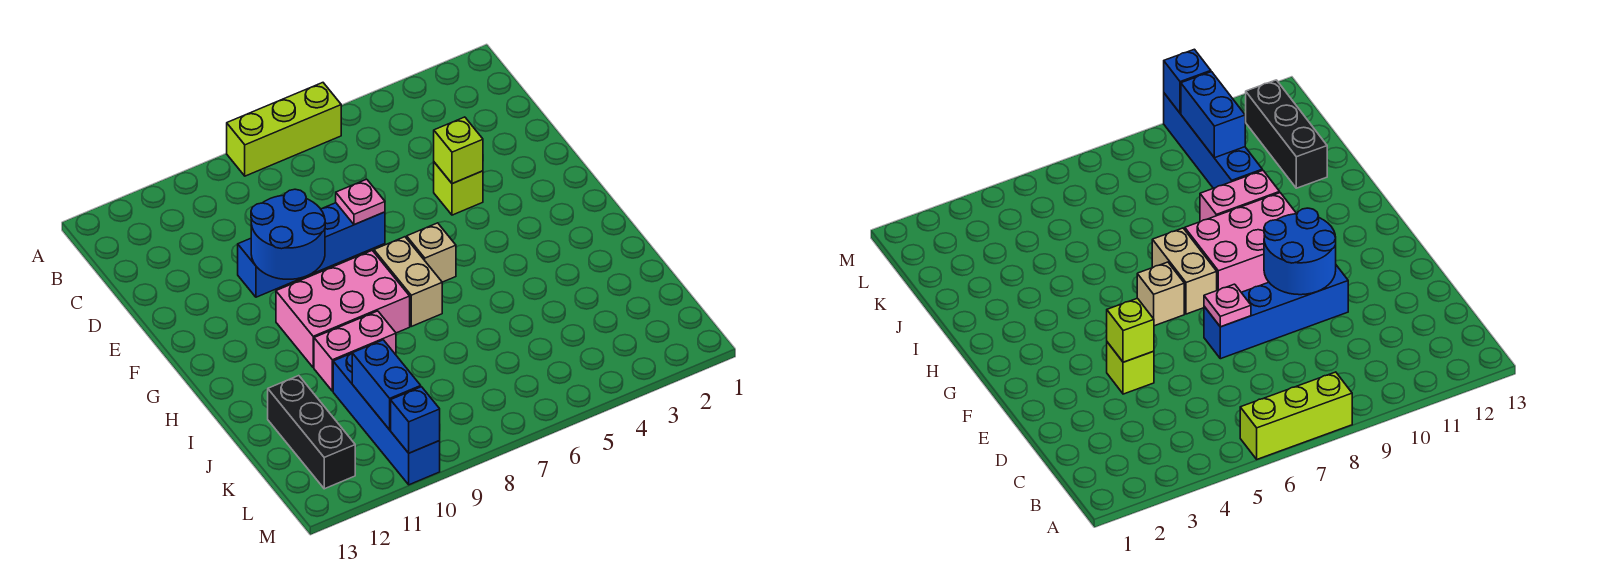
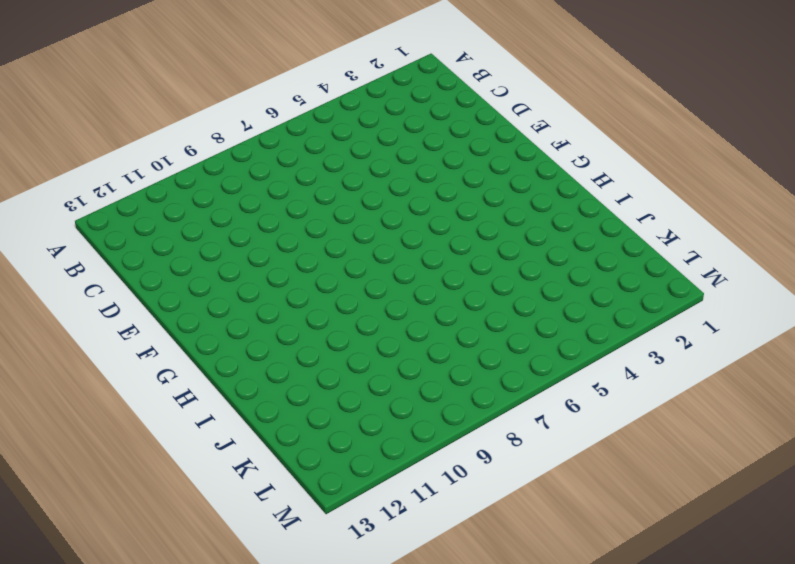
none -> lime 1x3 brick [227,83,341,176]
none -> lime 1x1 brick [434,162,483,215]
none -> blue 1x4 brick [238,203,385,297]

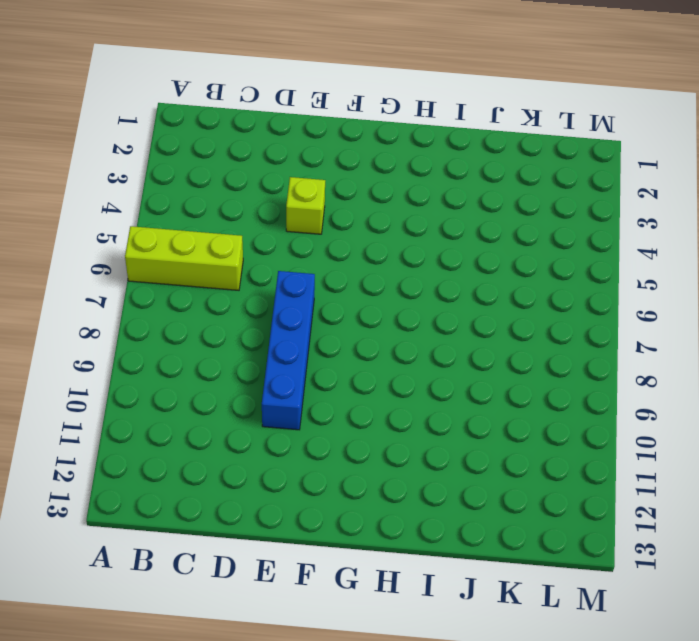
lime 1x3 brick [125,226,243,290] -> lime 1x3 brick turned to [227,83,341,176]
none -> tan 1x1 brick [407,223,456,282]
none -> tan 1x2 brick [374,237,442,326]
none -> pink 2x3 brick [276,250,410,368]

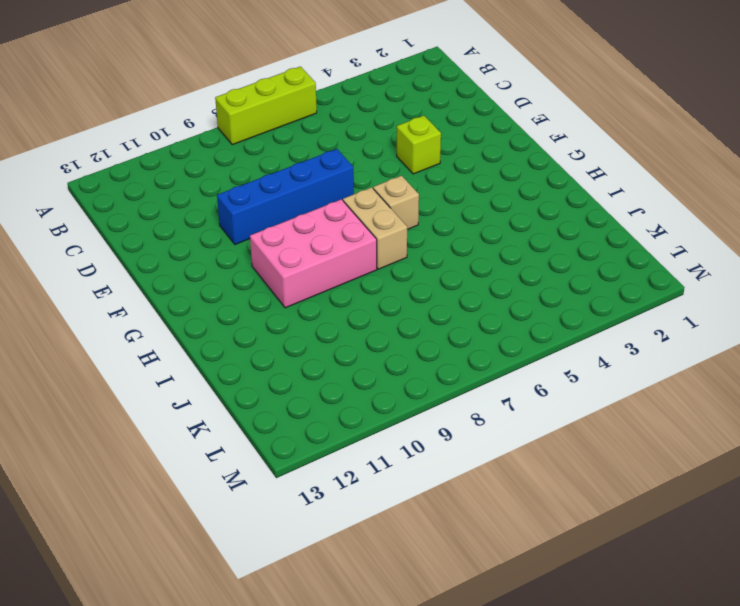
none -> pink 1x2 brick [314,311,396,391]
none -> blue 1x4 brick [333,353,440,485]
none -> black 1x3 brick [268,376,355,489]

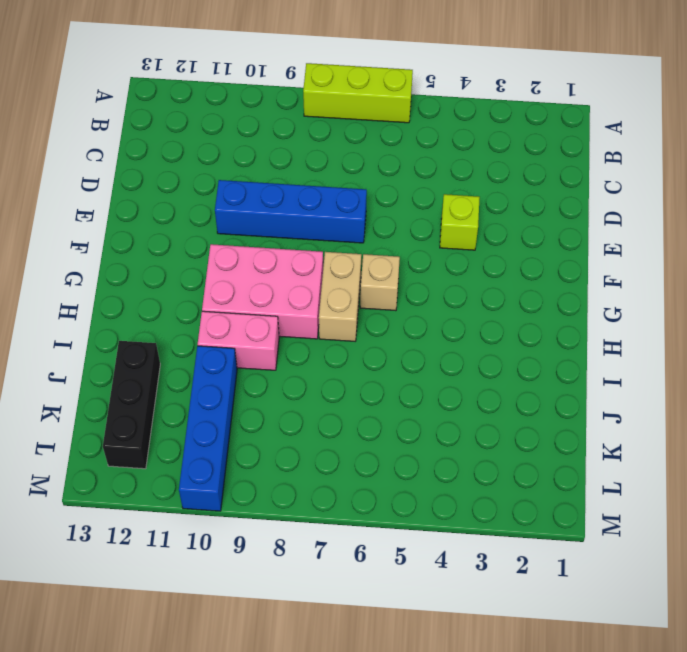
none -> lime 1x1 brick [434,117,483,184]
none -> pink 1x1 plate [336,179,385,225]
none -> blue 2x2 round brick [251,189,325,279]

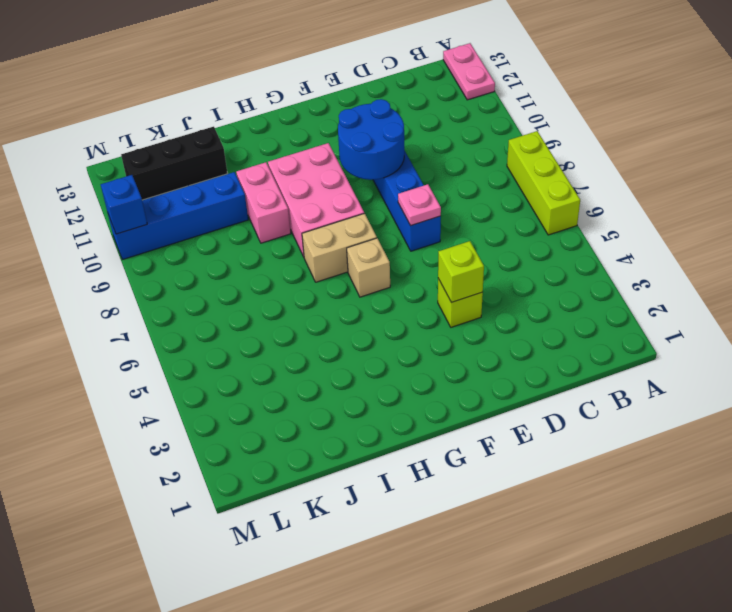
pink 1x2 plate [443,43,495,100] -> none
none -> blue 1x2 brick [352,340,421,430]

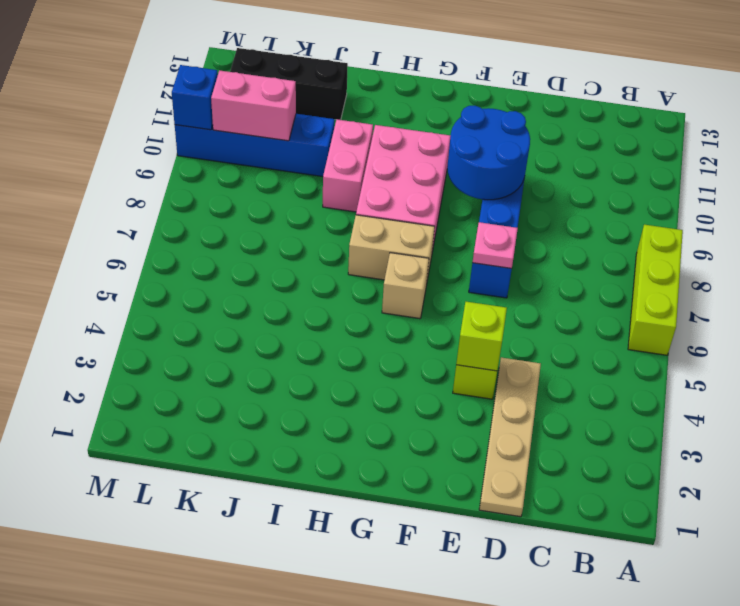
tan 1x4 plate [479,357,541,517] -> none
pink 1x2 brick [211,70,296,141] -> blue 1x2 brick [352,340,421,430]

